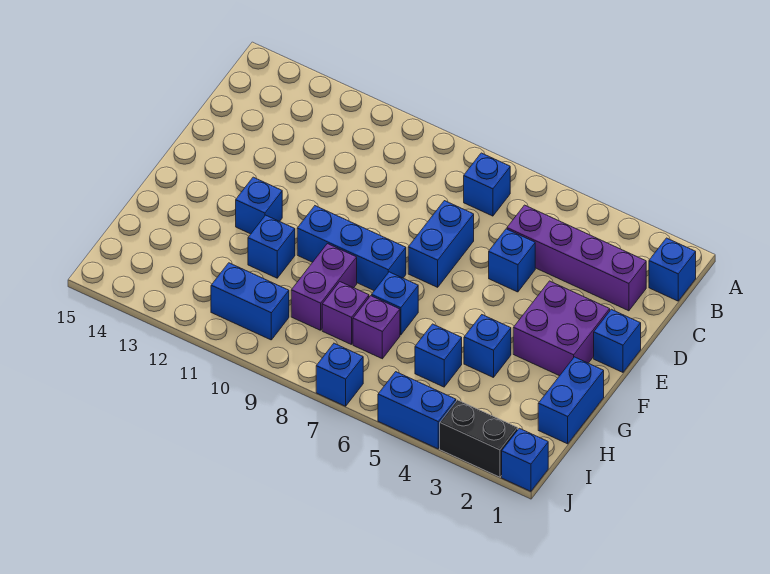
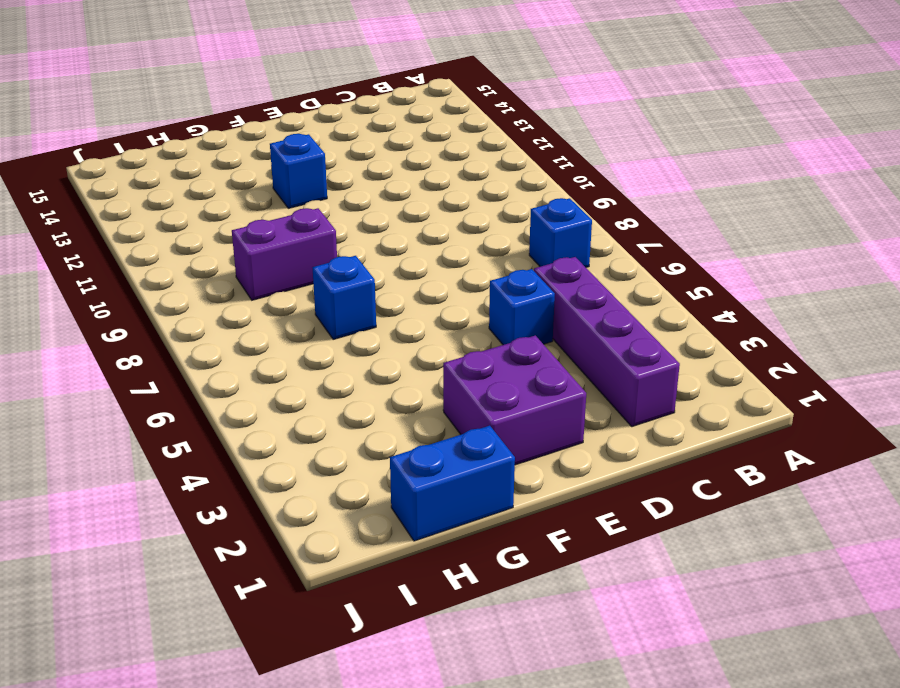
none -> blue 1x1 brick [649,238,696,301]
none -> blue 1x2 brick [408,201,474,287]
none -> blue 1x1 brick [594,309,641,372]

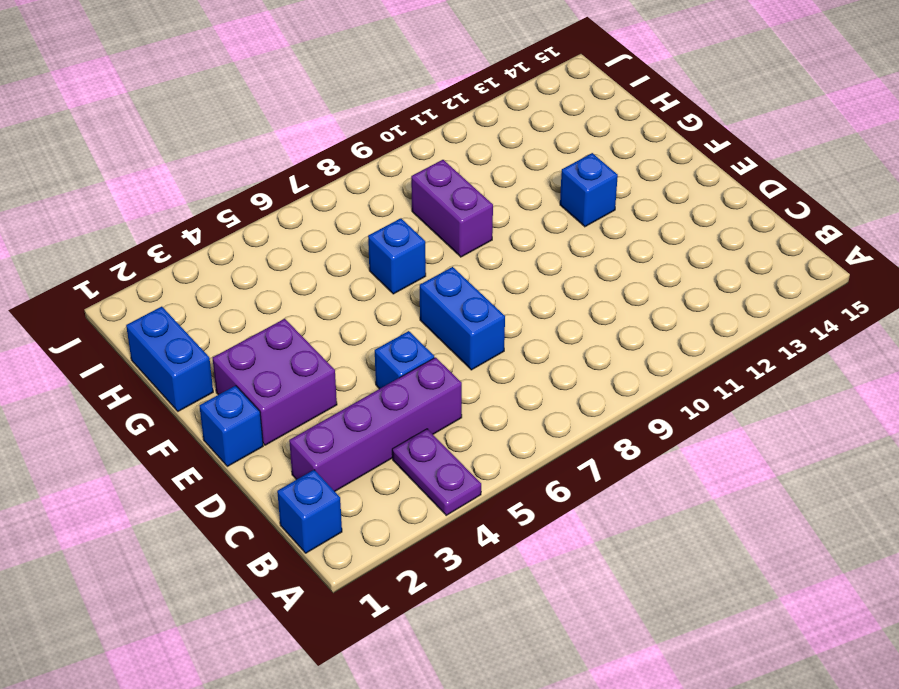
purple 1x2 plate [392,429,481,515] -> none
none -> blue 1x1 brick [464,153,510,216]
none -> blue 1x3 brick [297,206,406,291]
none -> blue 1x1 brick [464,315,511,378]

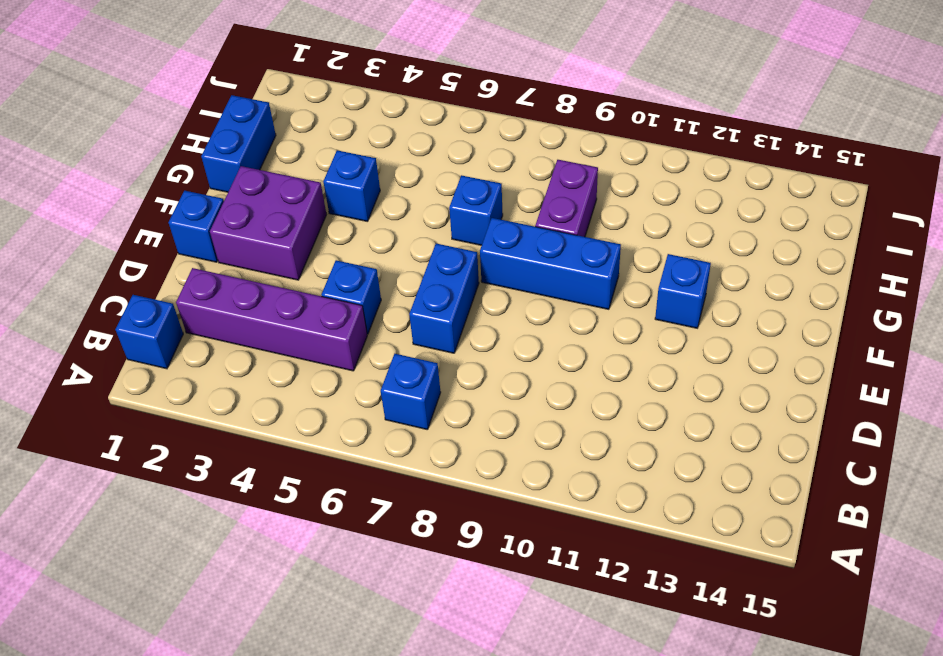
none -> blue 1x1 brick [248,215,295,278]
none -> blue 1x1 brick [415,324,462,387]
none -> purple 1x1 brick [353,296,400,359]

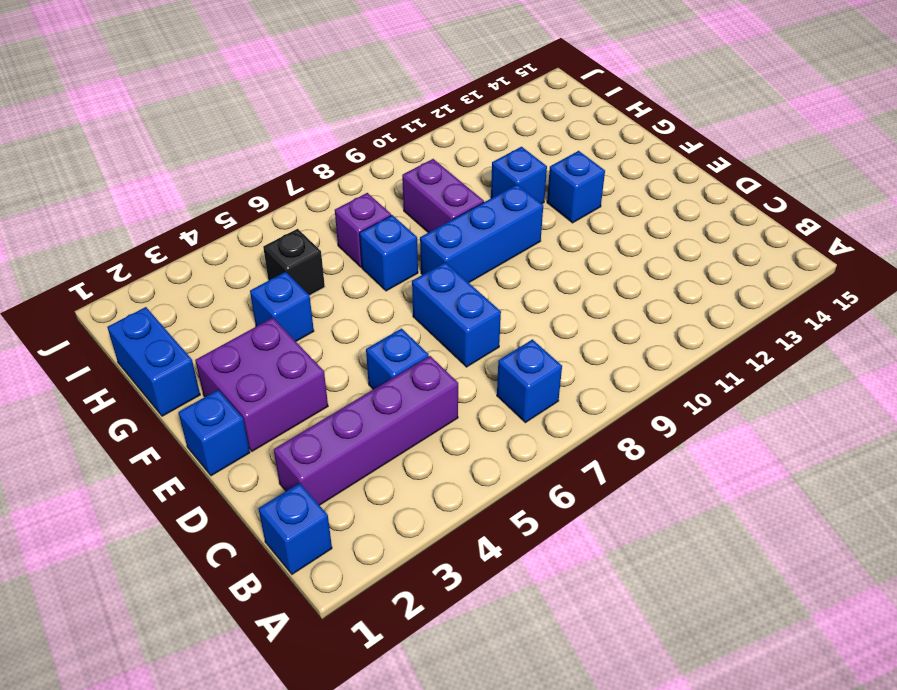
black 1x1 brick [263,229,325,295] -> blue 1x1 brick [415,324,462,387]
none -> purple 1x1 brick [322,282,369,345]
none -> blue 1x2 brick [211,263,289,340]
none -> blue 1x1 brick [502,428,548,491]

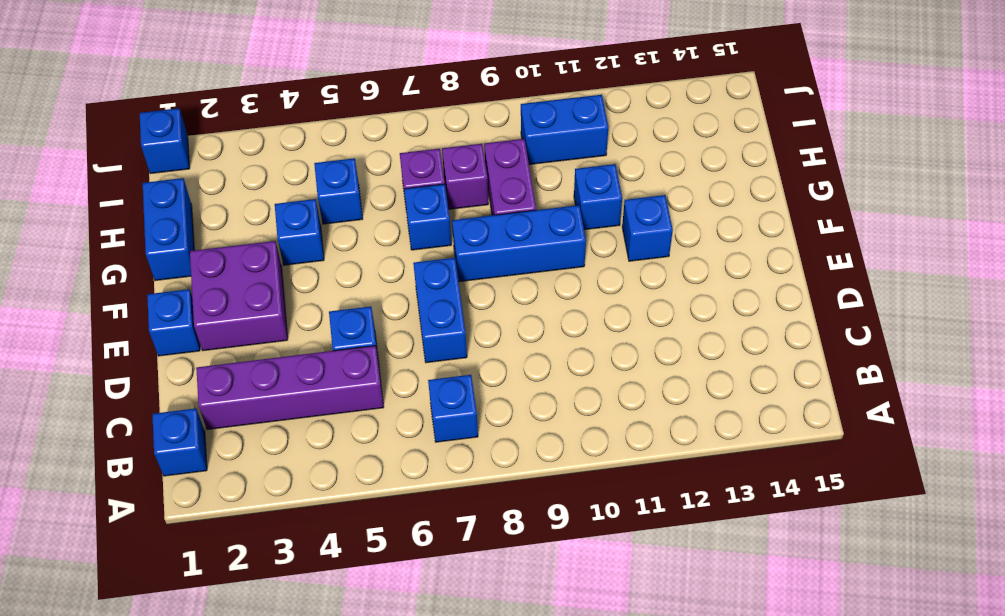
none -> black 1x2 brick [440,400,518,477]
none -> blue 1x2 brick [378,372,456,449]
none -> blue 1x1 brick [316,343,363,406]

